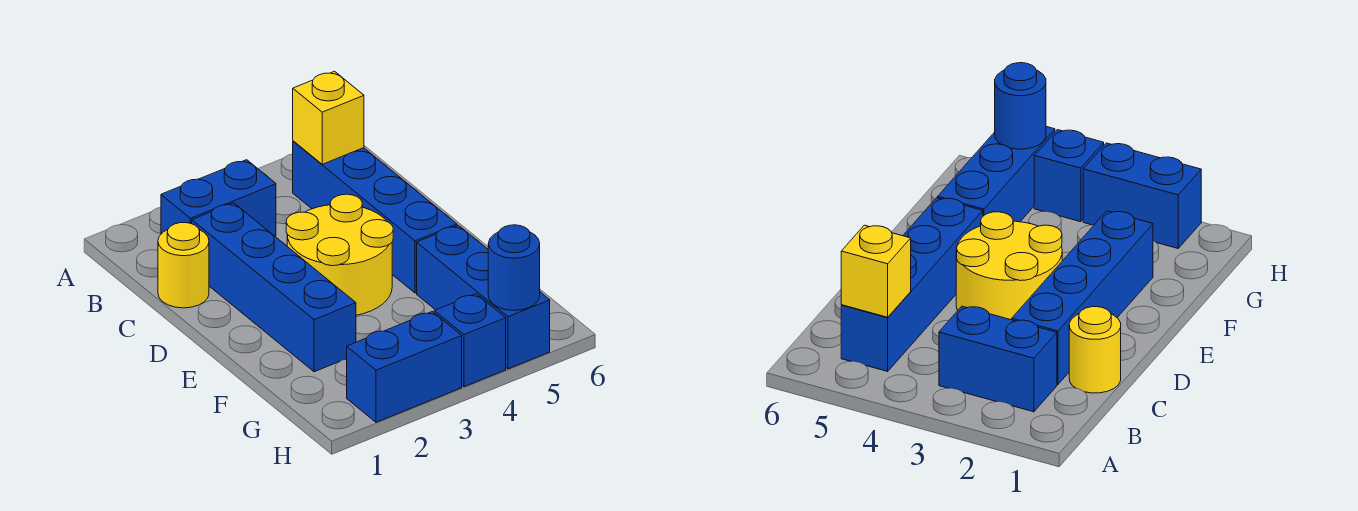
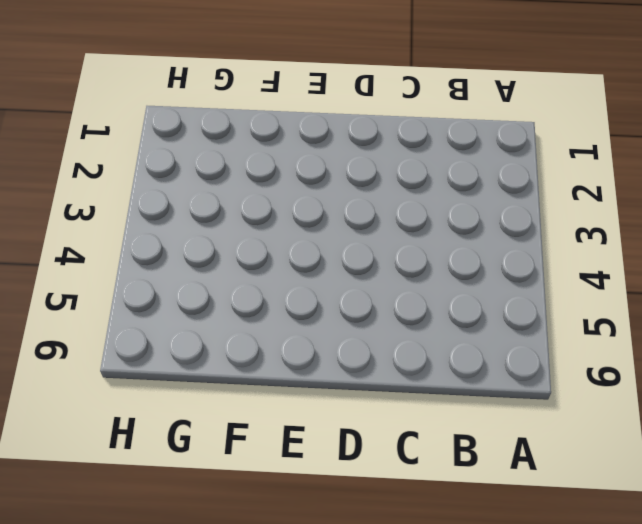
none -> blue 1x2 brick [161,160,276,236]
none -> blue 1x4 brick [293,141,457,293]

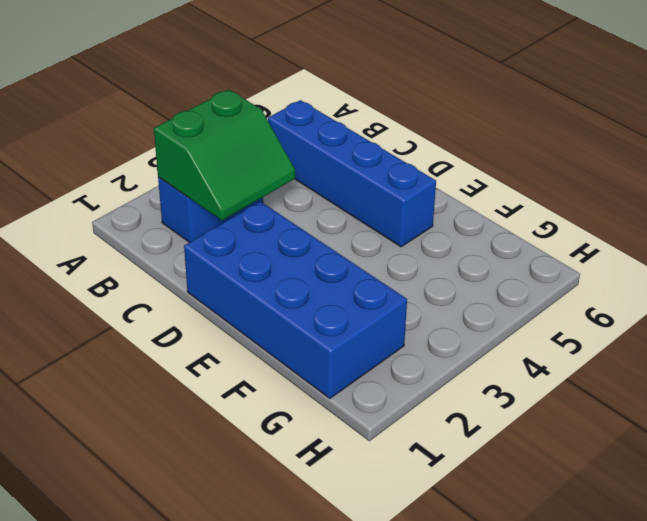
green 2x2 slope [154,90,295,221] -> none
blue 2x4 brick [184,201,407,398] -> blue 1x4 brick [192,203,356,372]
none -> yellow 1x1 round brick [158,223,209,308]
none -> yellow 2x2 round brick [286,194,393,315]

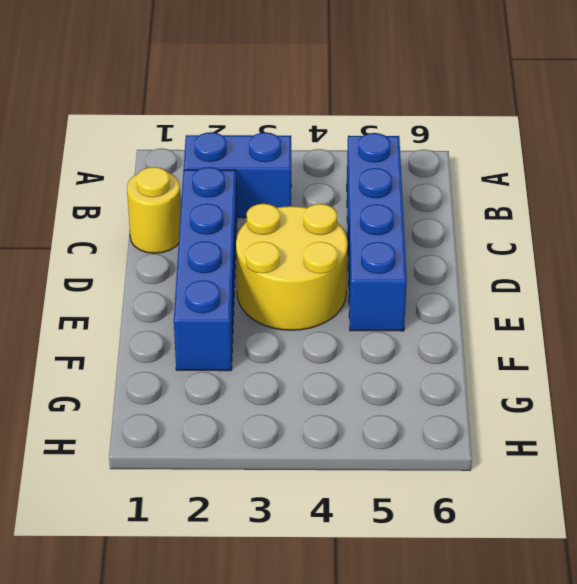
none -> blue 1x3 brick [417,225,550,369]
none -> blue 1x2 brick [347,312,462,422]

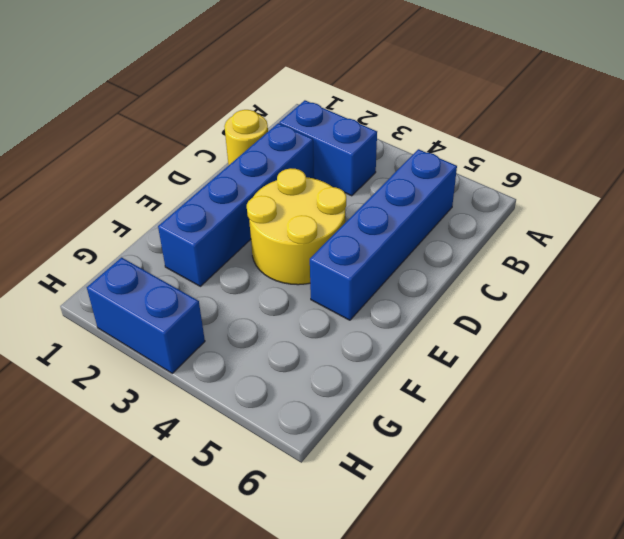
none -> blue 1x3 brick [417,225,550,369]
none -> blue 1x1 brick [434,294,506,387]

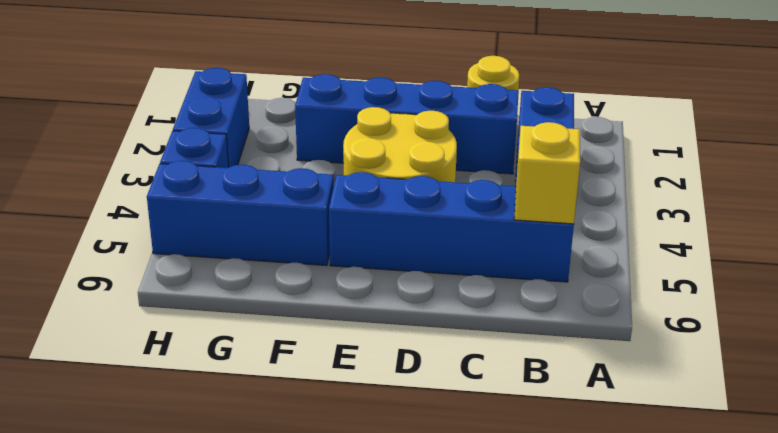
none -> blue 1x1 round brick [488,225,540,311]

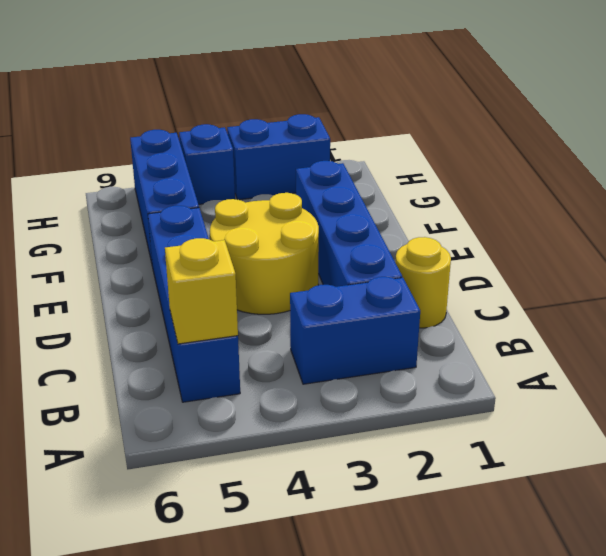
none -> blue 1x1 round brick [488,225,540,311]

